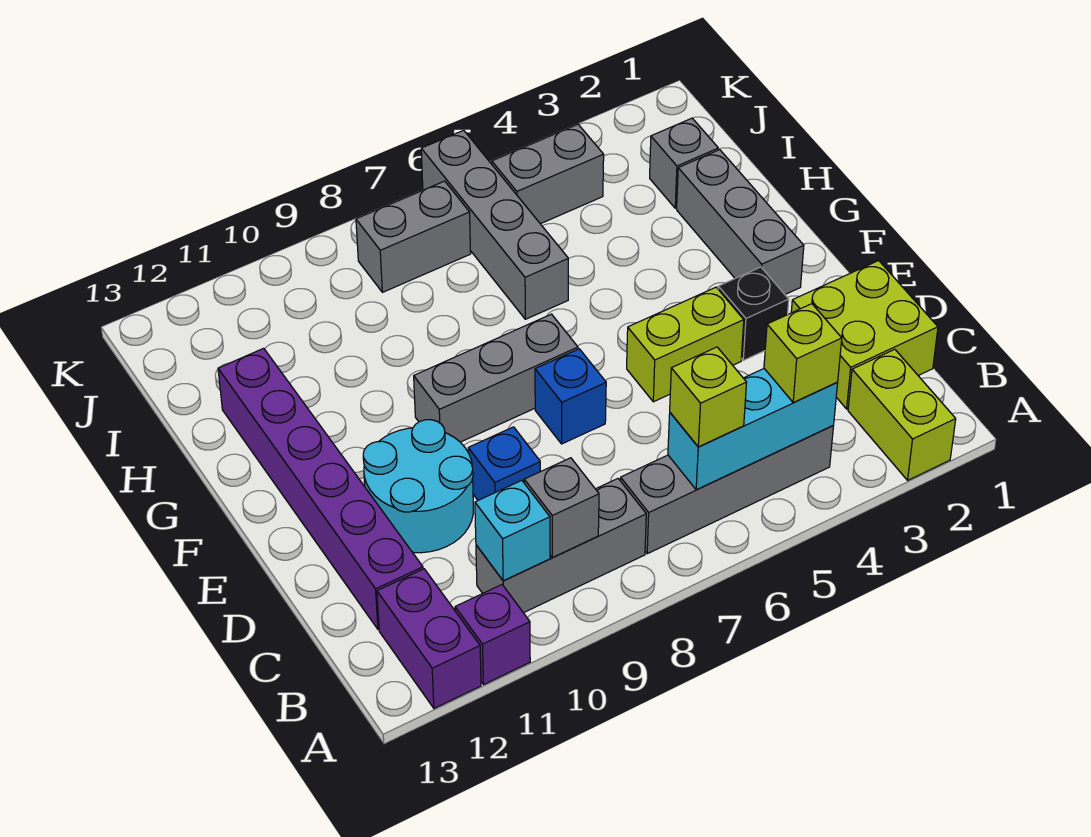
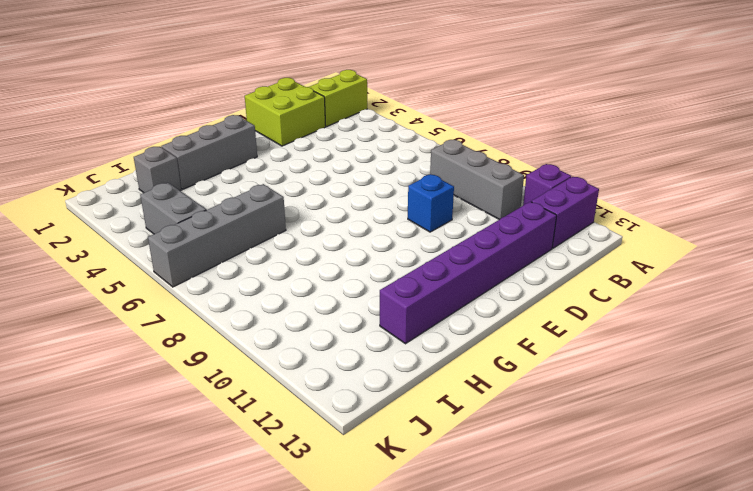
none -> grey 1x4 brick [621,426,833,554]
none -> cyan 2x2 round brick [363,420,473,553]
none -> black 1x1 brick [718,267,789,360]

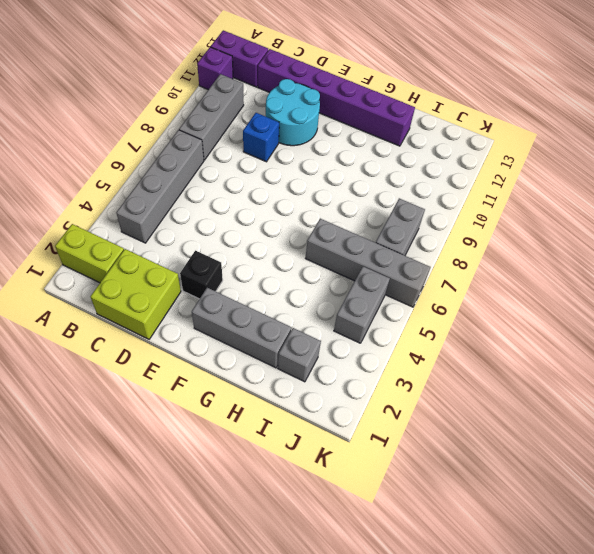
none -> lime 1x2 brick [627,287,744,402]
none -> blue 1x1 brick [535,349,606,444]
none -> grey 1x3 brick [414,314,578,442]

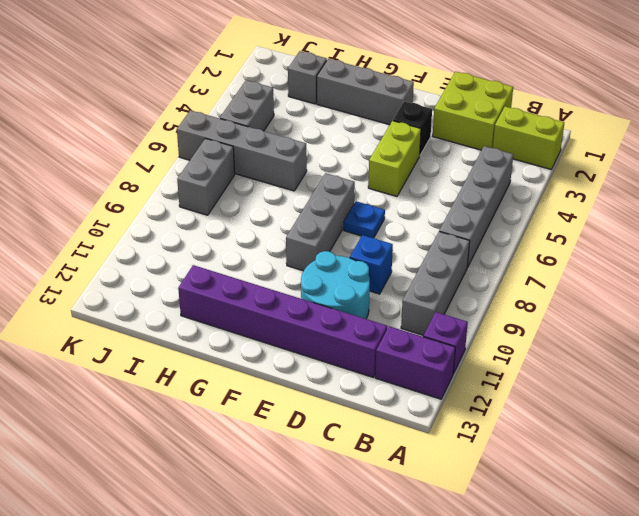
blue 1x1 plate [344,201,385,238] -> blue 1x1 brick [535,349,606,444]
none -> cyan 1x3 brick [668,369,838,490]
none -> grey 1x1 brick [524,458,599,558]
none -> cyan 1x1 brick [475,480,550,581]

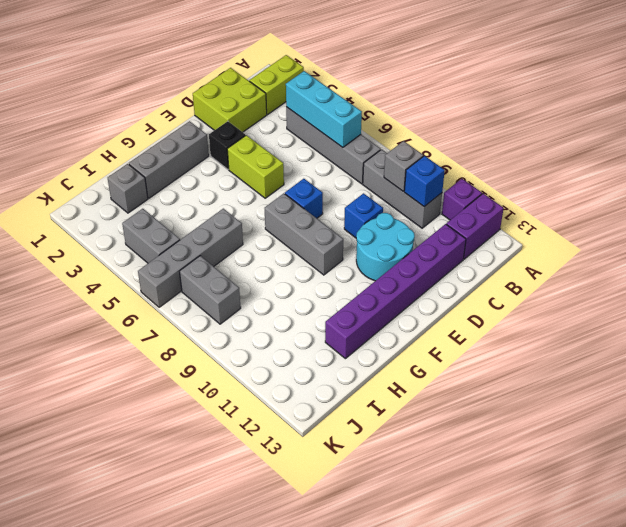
blue 1x1 brick [404,156,445,207] -> cyan 1x1 brick [475,480,550,581]
none -> lime 1x1 brick [764,304,842,402]
none -> lime 1x1 brick [670,347,747,447]

